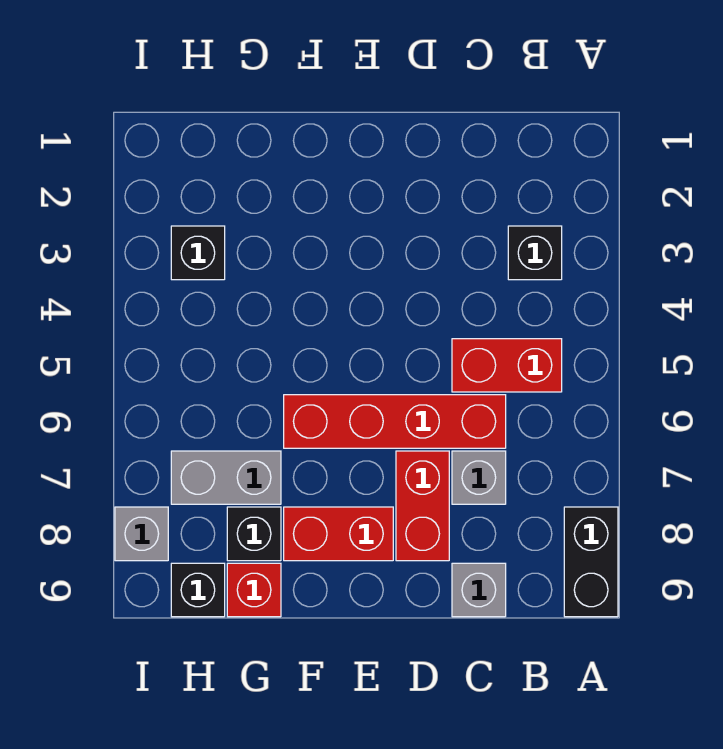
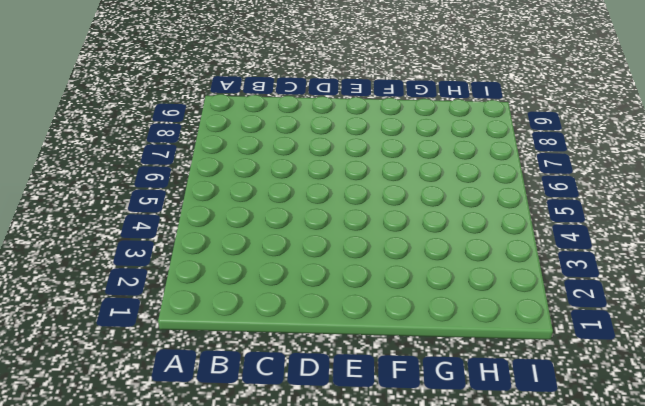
none -> black 1x2 brick [564,507,618,617]
none -> black 1x1 brick [508,226,562,280]
none -> red 1x2 brick [452,339,562,392]

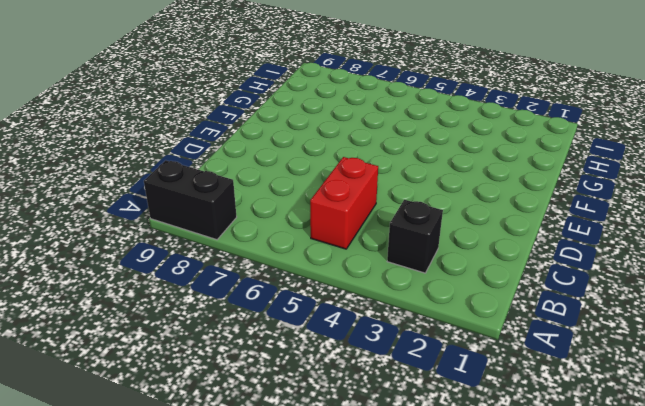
none -> red 1x4 brick [284,395,506,448]
none -> grey 1x1 brick [452,451,506,504]
none -> grey 1x1 brick [452,563,506,617]

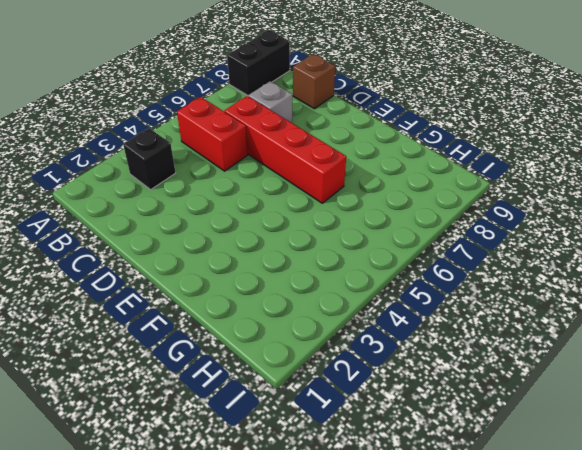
brown 1x1 brick [293,54,335,109] -> grey 1x1 brick [452,563,506,617]
none -> red 1x2 brick [396,451,449,561]
none -> red 1x2 brick [284,507,393,561]
none -> grey 1x2 brick [171,451,281,504]

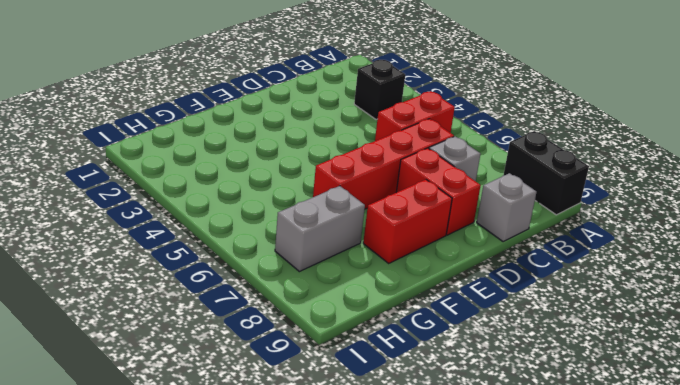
none -> black 1x1 brick [227,507,281,561]
none -> red 1x1 brick [227,563,281,617]
none -> black 1x1 brick [171,226,225,280]

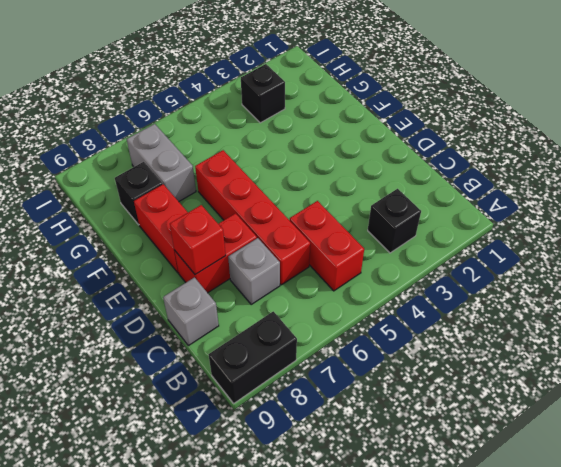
red 1x1 brick [170,205,226,275] -> red 1x1 brick moved to [227,563,281,617]
none -> black 1x1 brick [171,563,225,617]
none -> grey 1x1 brick [115,507,168,561]

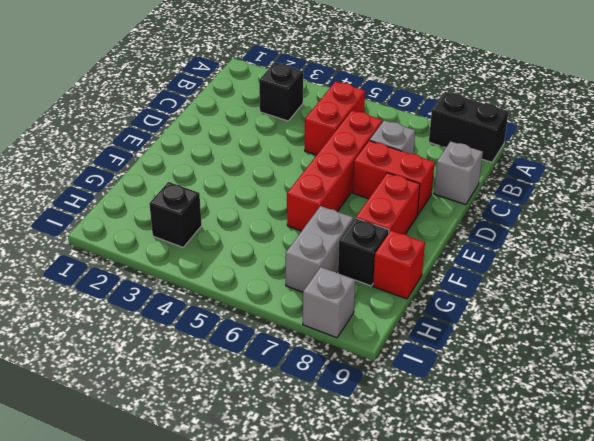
none -> black 1x1 brick [171,563,225,617]

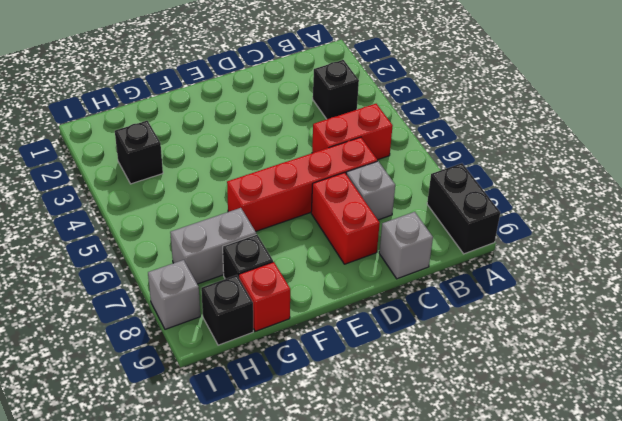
none -> red 1x2 brick [284,507,393,561]

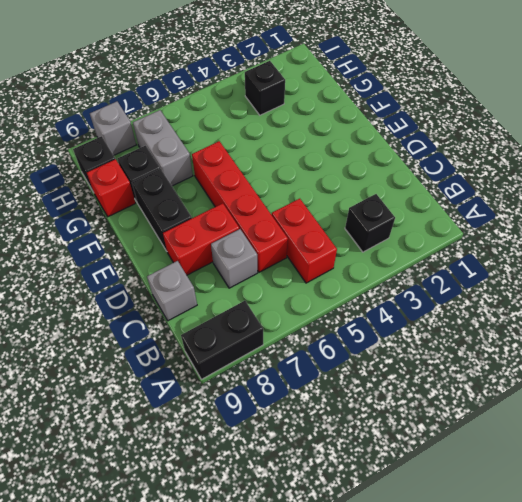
black 1x2 brick [132,169,192,251] -> red 1x2 brick [284,507,393,561]

